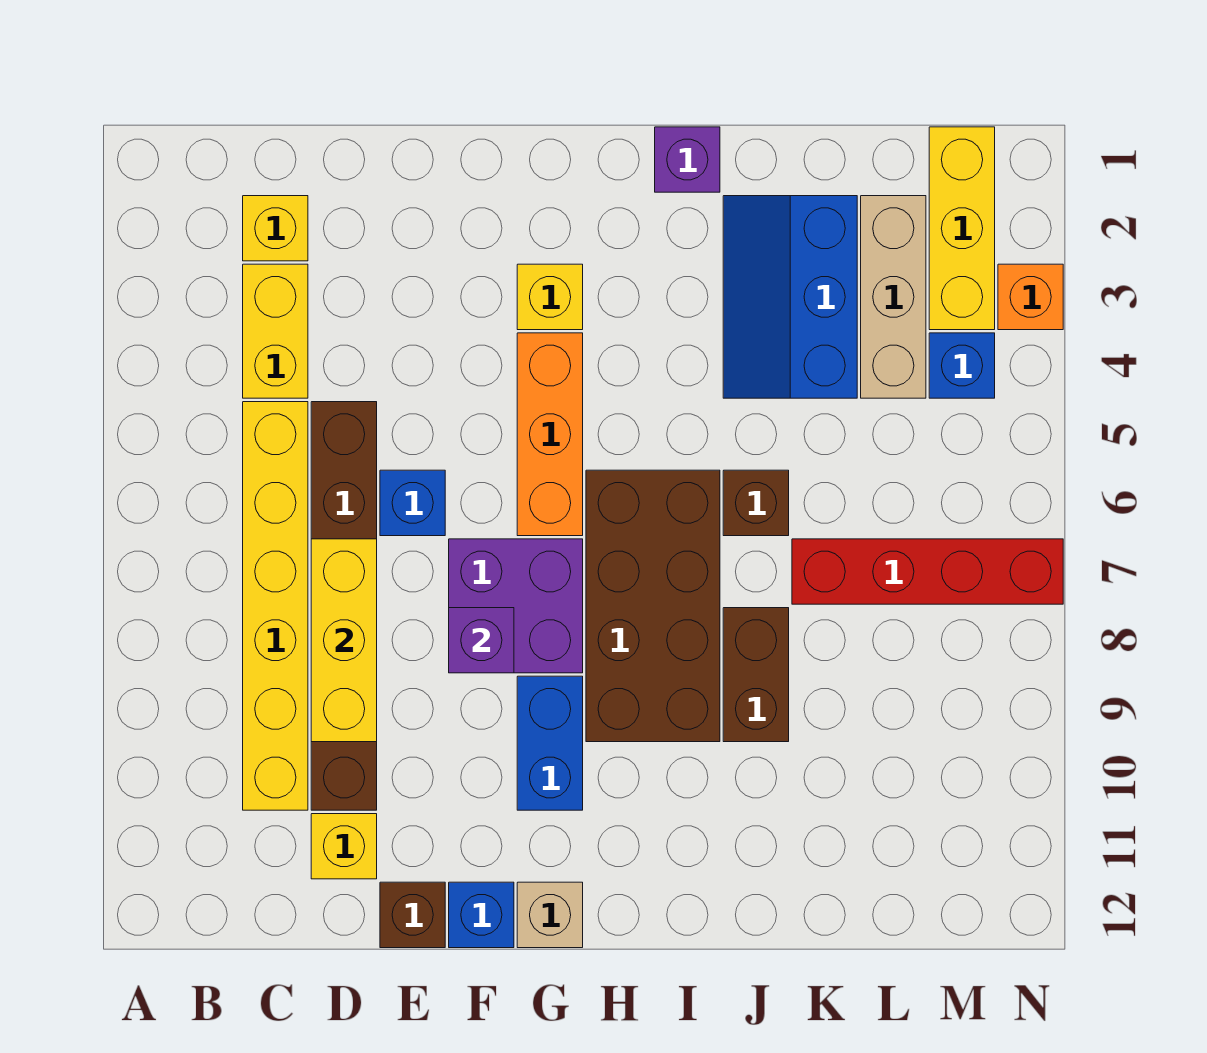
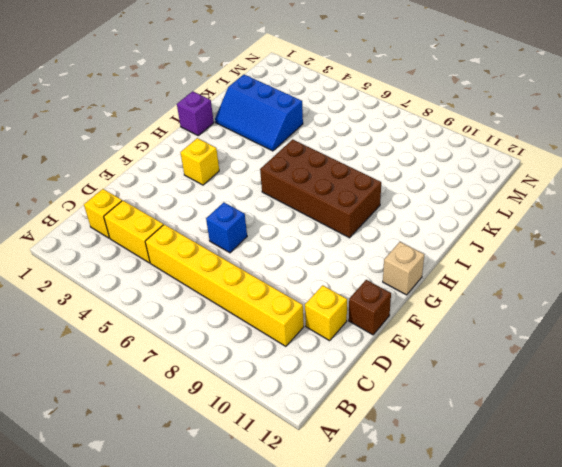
none -> brown 1x6 brick [311,402,377,810]
none -> purple 2x2 brick [449,539,583,673]
none -> blue 1x1 brick [449,882,514,948]

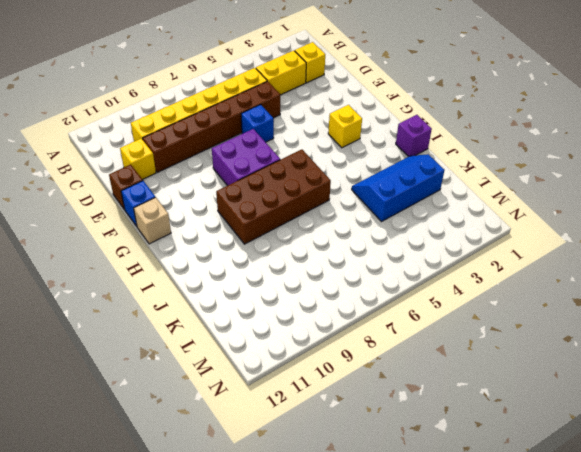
none -> orange 1x3 brick [517,333,583,536]
none -> blue 1x2 brick [517,676,583,810]
none -> brown 1x1 brick [723,470,789,536]

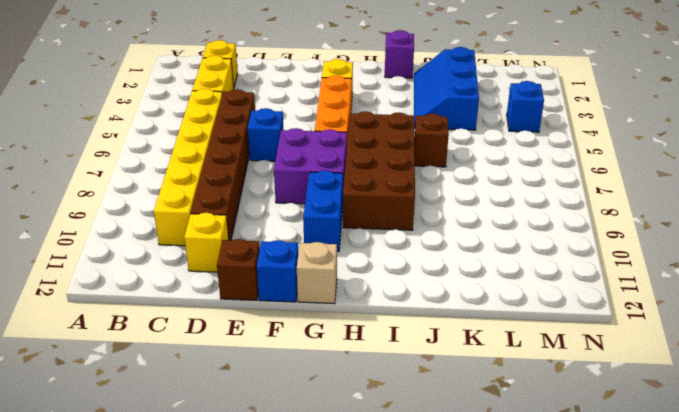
none -> brown 1x2 brick [723,608,789,742]
none -> red 1x4 brick [792,539,1063,604]
none -> tan 1x3 brick [861,196,926,398]

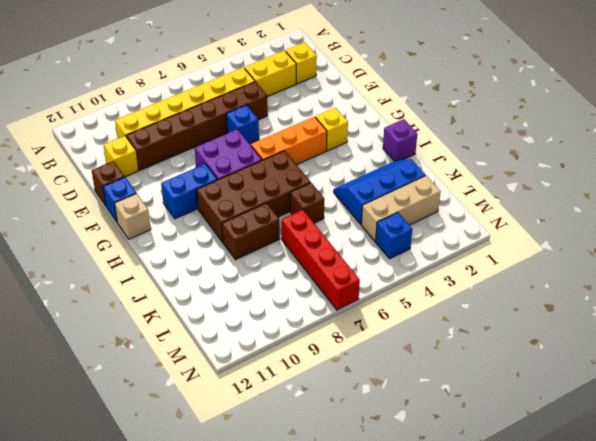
none -> yellow 1x3 brick [929,127,995,330]
none -> orange 1x1 brick [998,264,1063,330]
none -> yellow 1x3 brick [311,539,377,742]

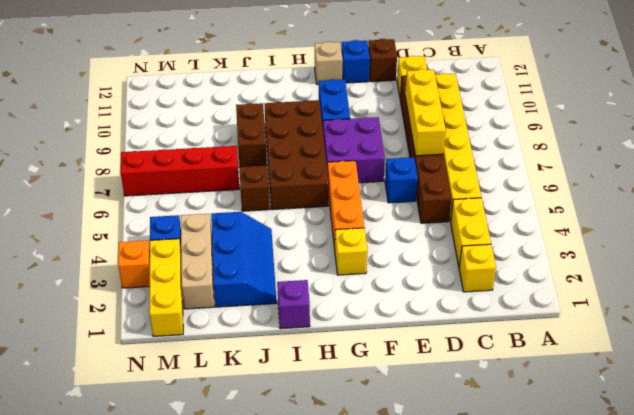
none -> purple 1x1 brick [449,608,514,673]

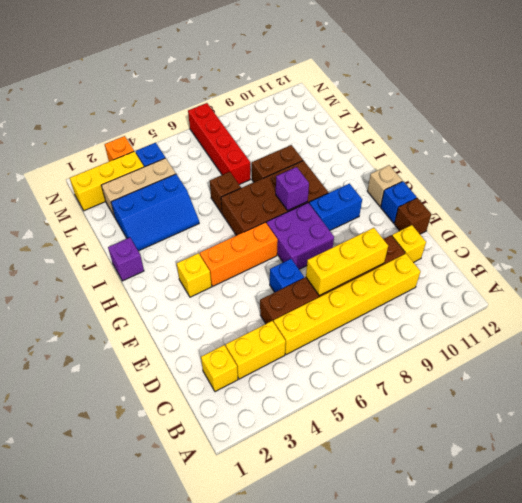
purple 1x1 brick [276,167,309,211] -> purple 1x1 brick moved to [449,608,514,673]

